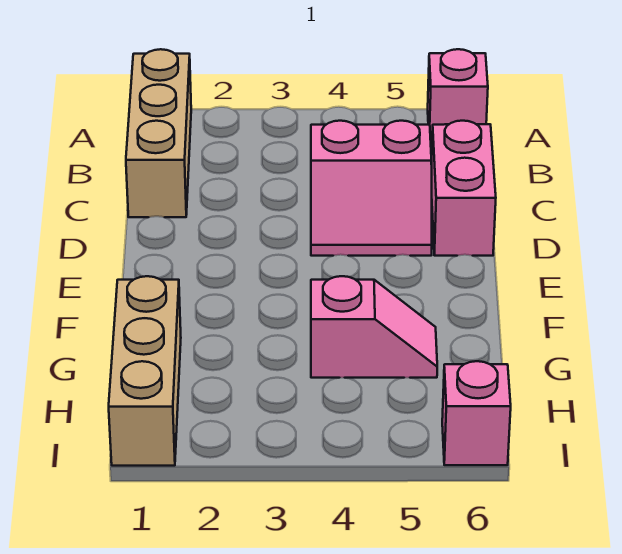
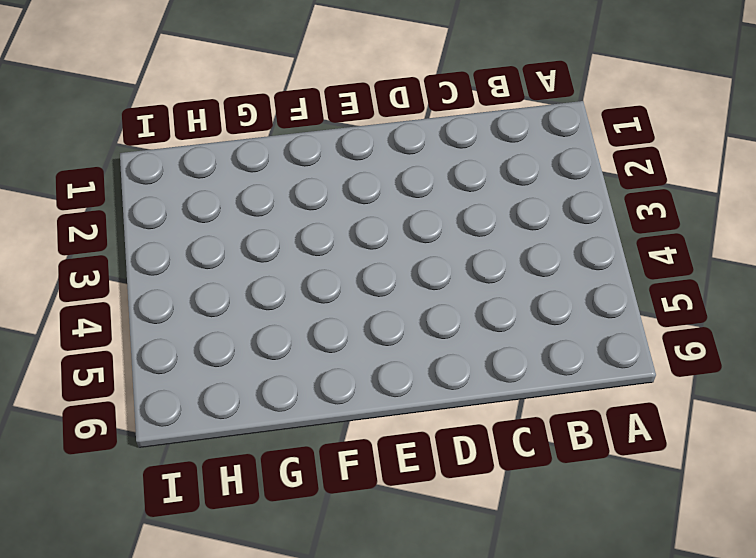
none -> tan 1x3 brick [126,49,191,217]
none -> pink 1x1 brick [428,49,488,144]

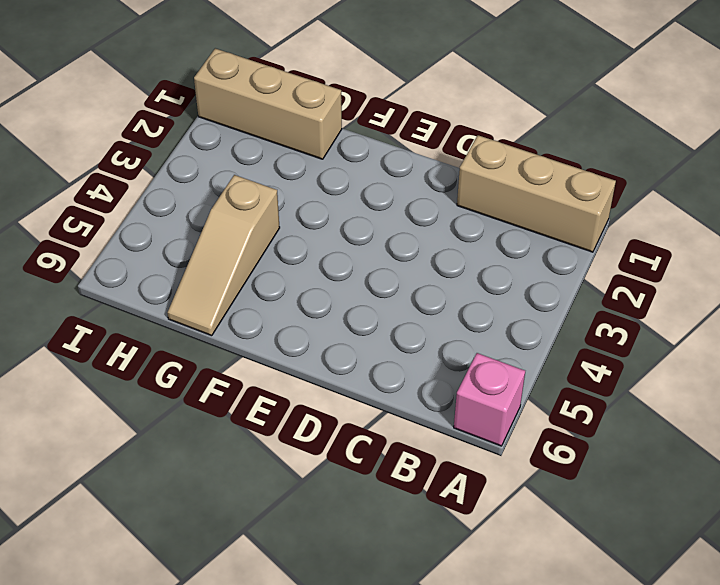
tan 1x3 slope [168,175,280,336] -> pink 1x2 slope [311,276,437,378]
none -> pink 2x2 slope [311,121,432,256]
none -> pink 1x2 brick [432,121,496,256]

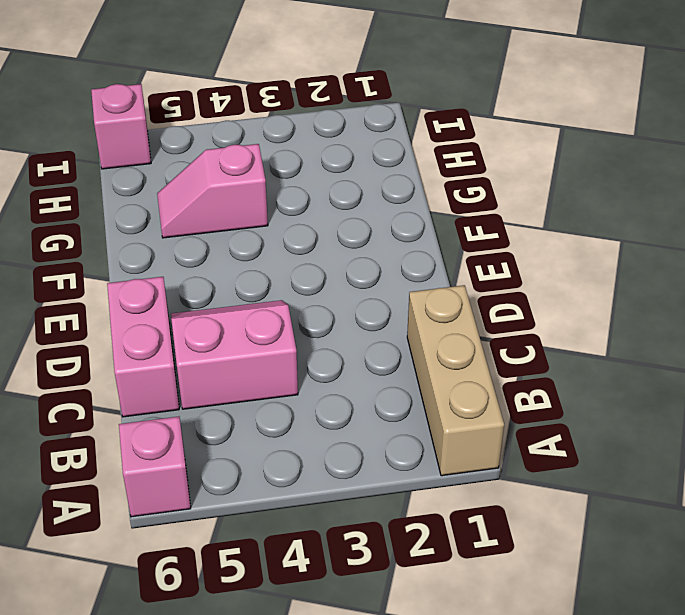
none -> tan 1x3 brick [109,276,181,466]

